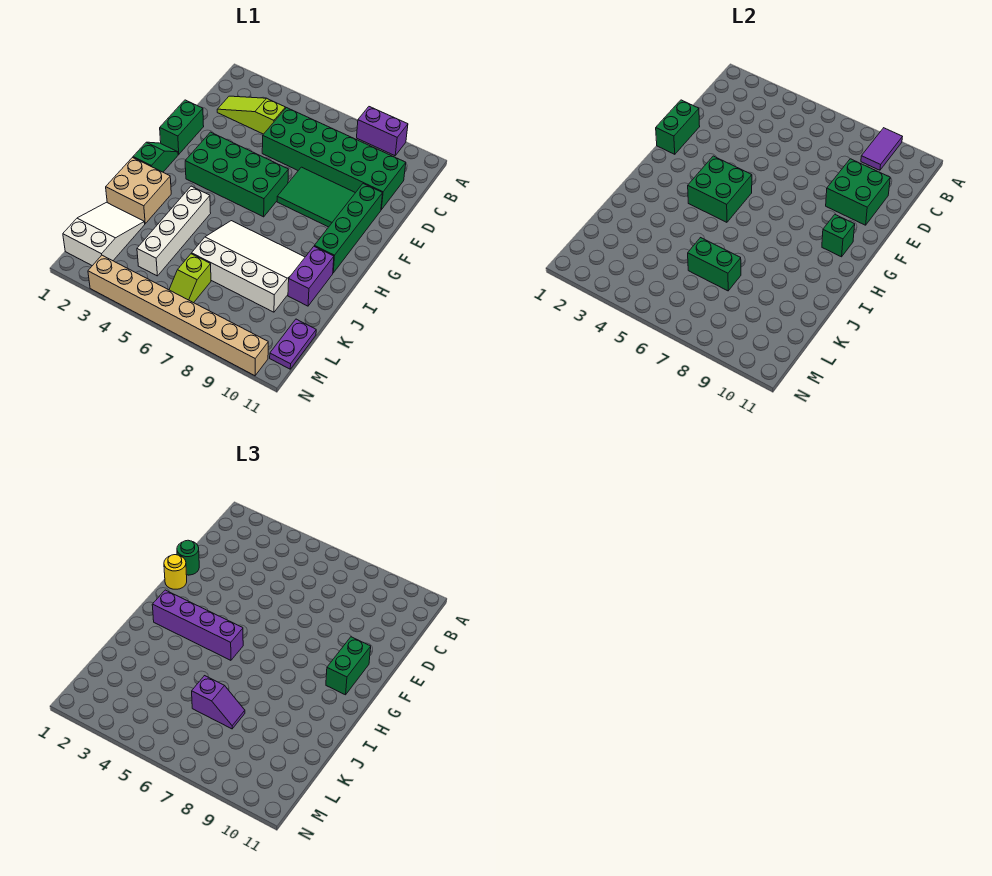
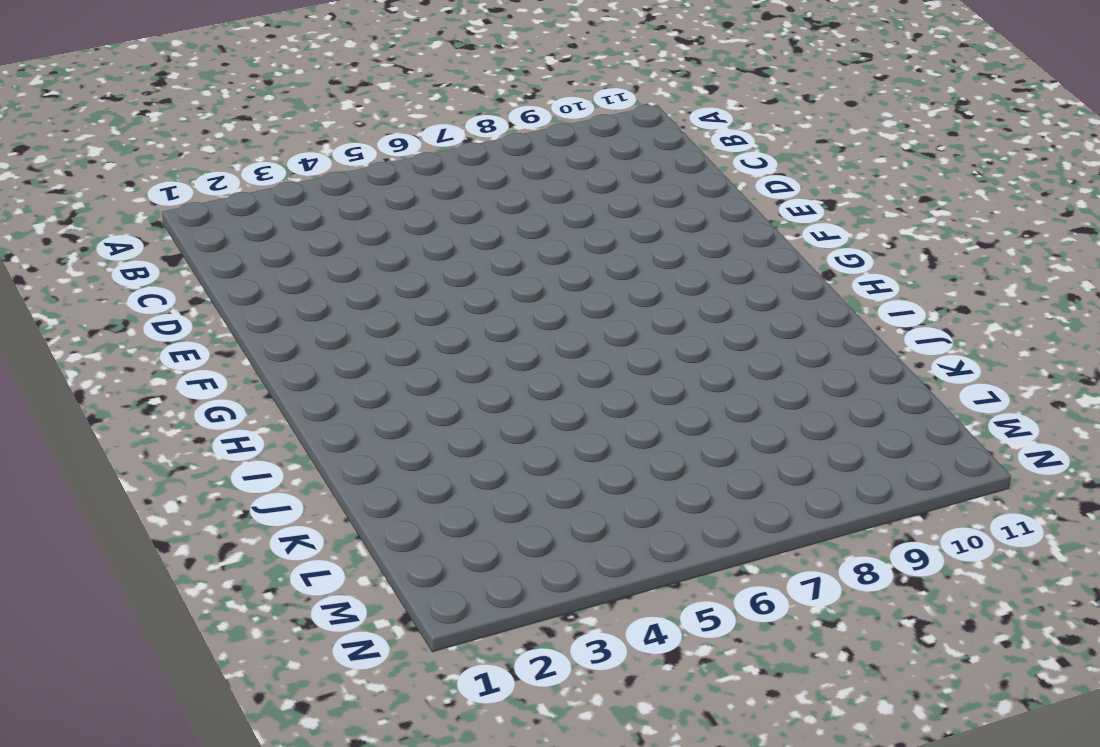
none -> purple 1x2 brick [357,107,408,156]
none -> lime 1x3 slope [217,96,285,134]
none -> green 2x6 brick [262,108,406,210]

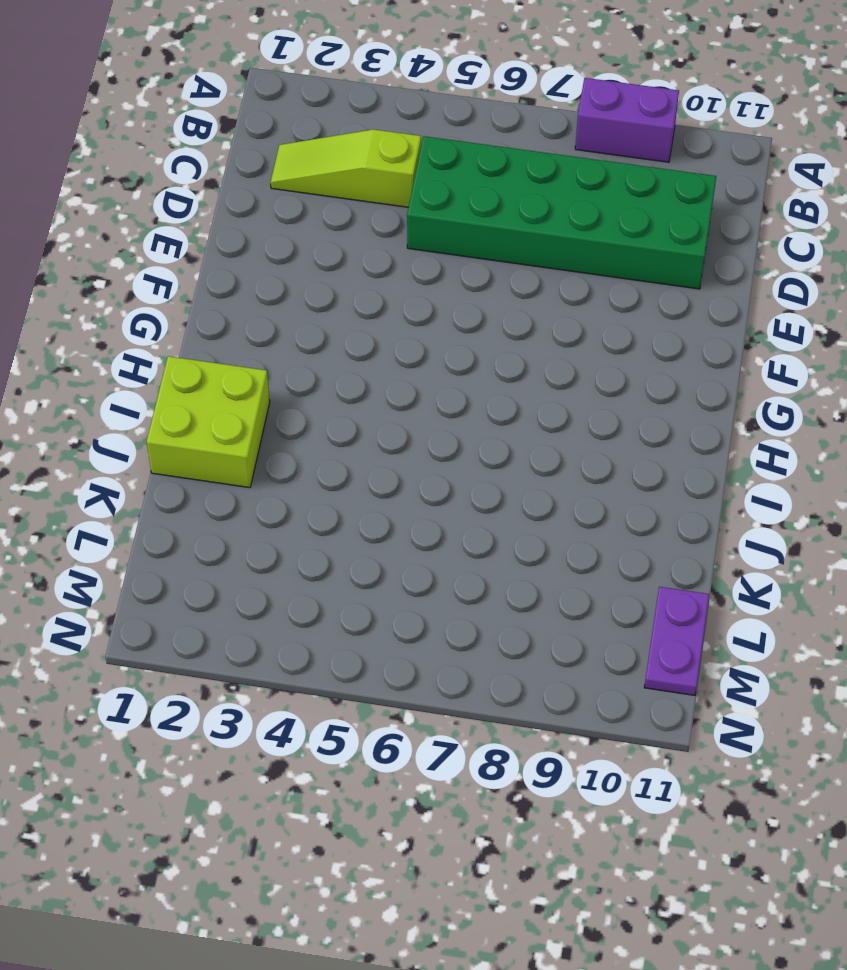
lime 2x2 brick [147,356,270,488] -> tan 2x2 brick [106,158,171,224]
none -> green 1x2 brick [160,100,204,154]
none -> green 2x3 tile [277,167,355,227]
none -> green 1x4 brick [314,184,383,273]

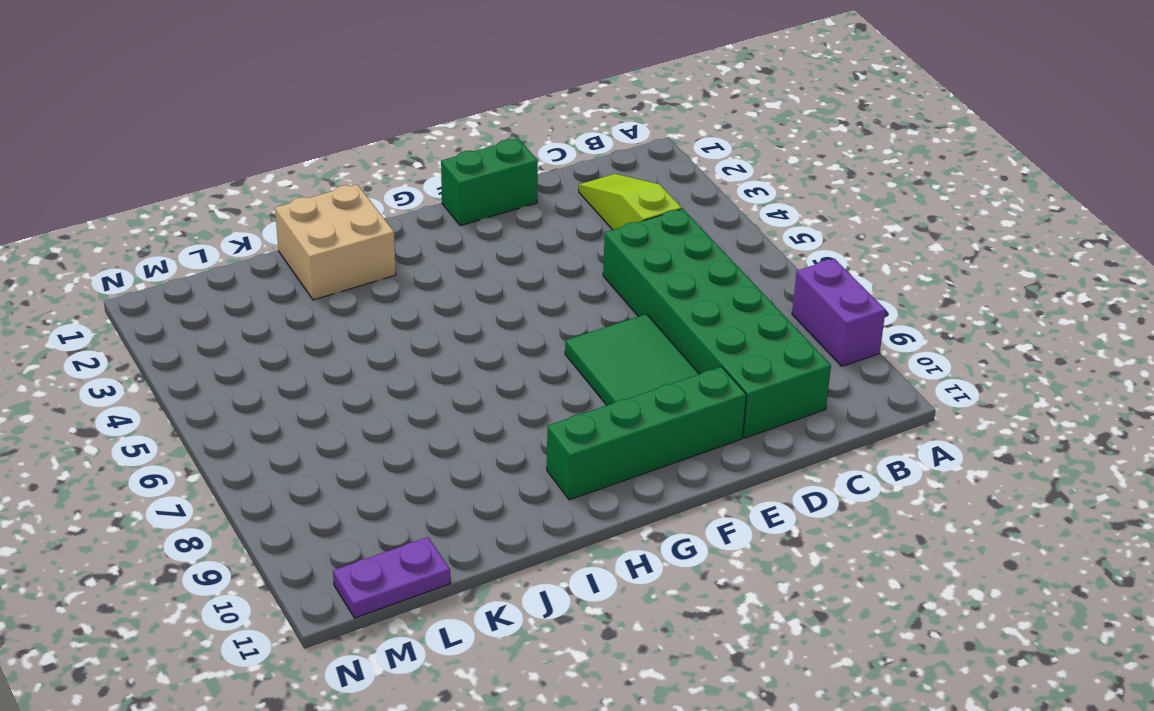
none -> green 2x4 brick [185,132,288,217]
none -> green 1x2 slope [133,142,178,172]
none -> white 1x4 brick [137,186,211,276]

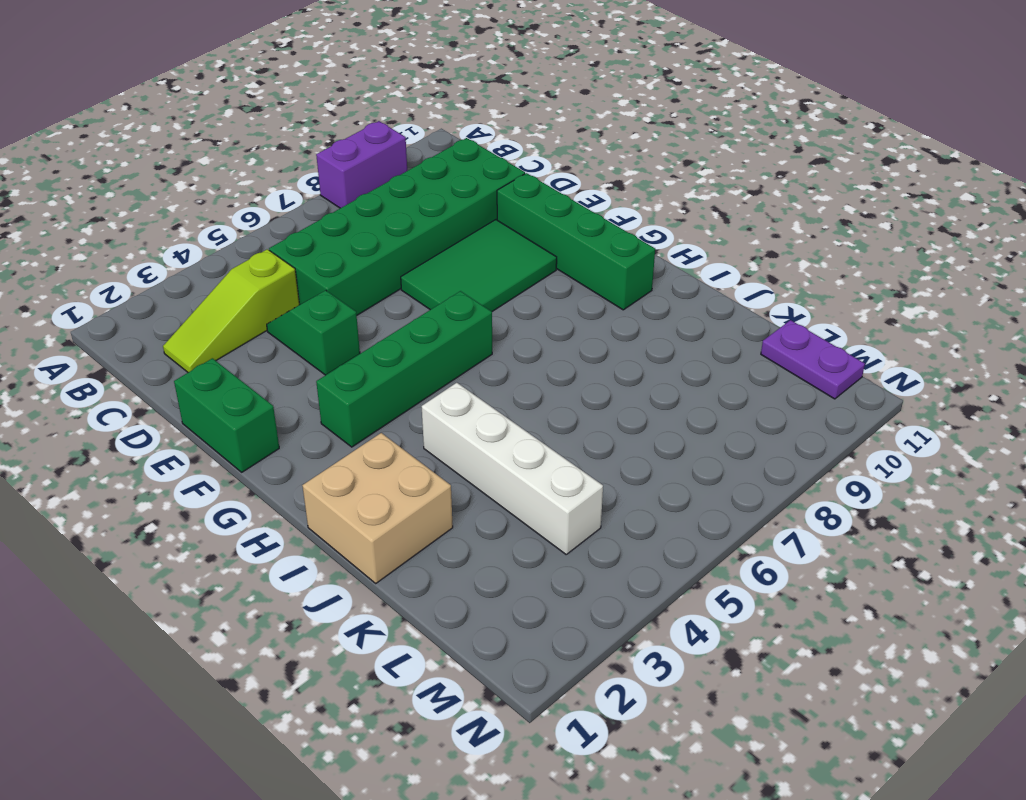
green 1x2 slope [267,291,360,375] -> green 1x2 slope moved to [133,142,178,172]
green 1x4 brick [316,291,492,447] -> green 2x4 brick [185,132,288,217]
none -> white 3x4 slope [192,221,305,312]
none -> purple 1x2 brick [288,247,334,306]
none -> white 2x3 slope [63,202,145,266]

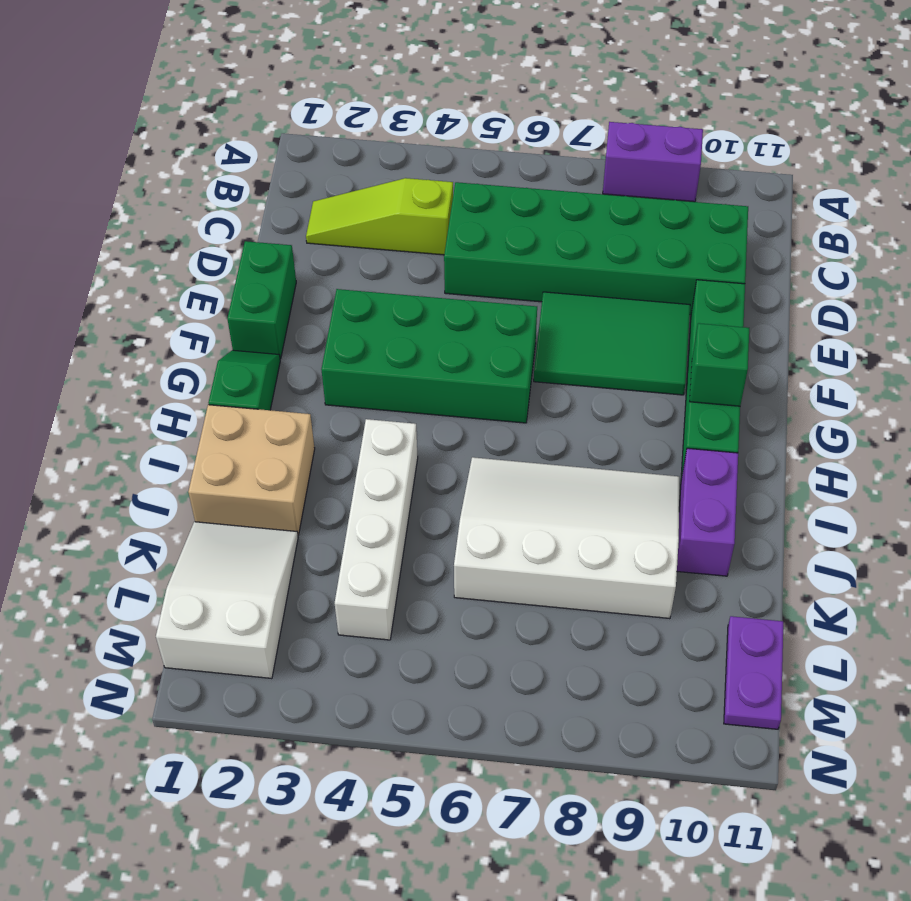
none -> lime 1x2 slope [169,254,211,303]
none -> tan 1x8 brick [88,255,268,376]
none -> purple 1x2 tile [861,128,902,170]

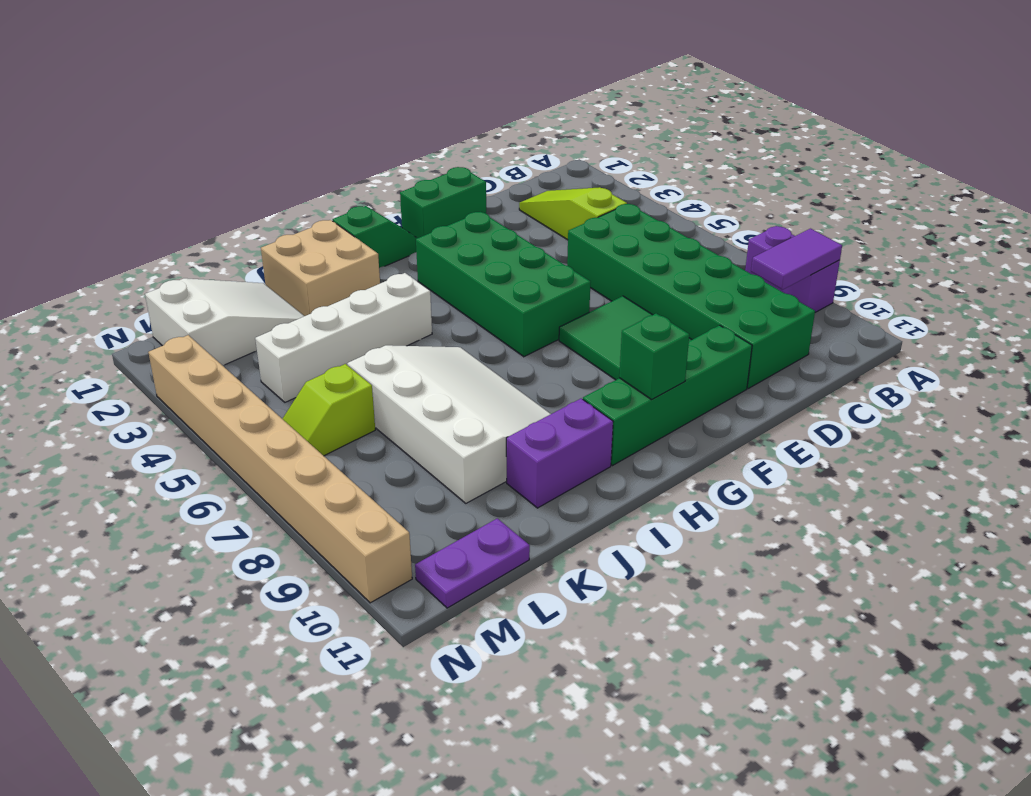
none -> green 2x2 brick [826,159,890,225]
none -> green 1x2 brick [656,100,700,154]
none -> green 2x2 brick [688,156,752,222]

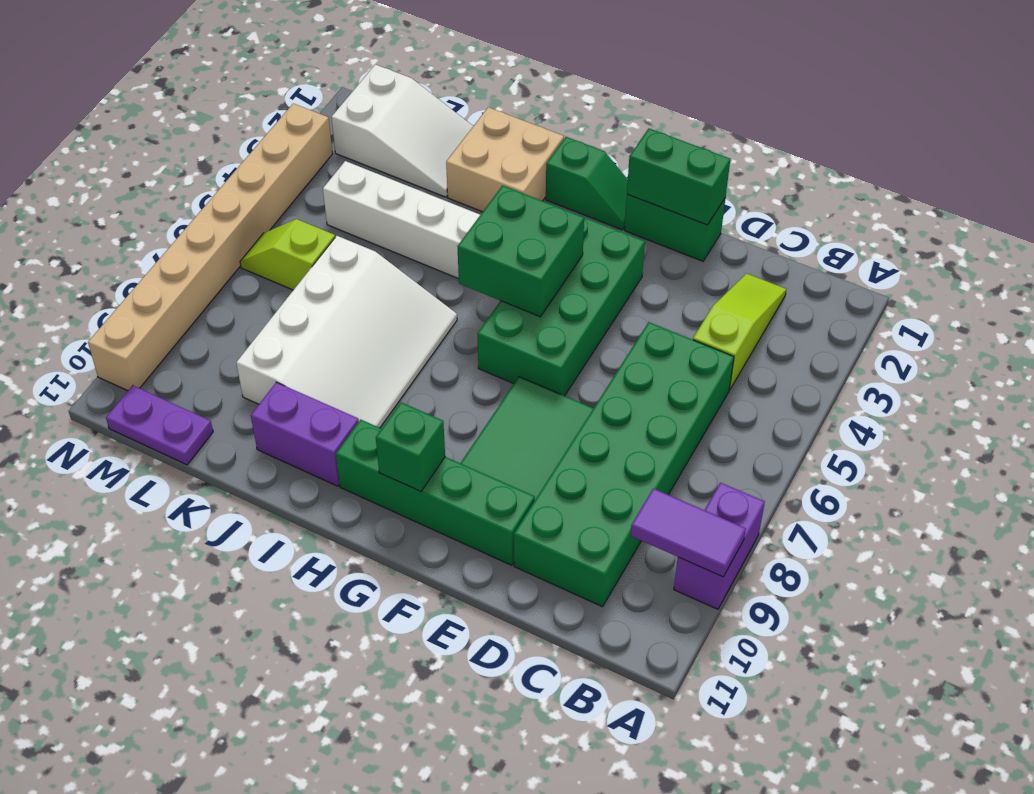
none -> green 2x2 brick [826,159,890,225]
none -> green 1x2 brick [688,238,741,291]
none -> green 1x1 round brick [177,540,199,575]

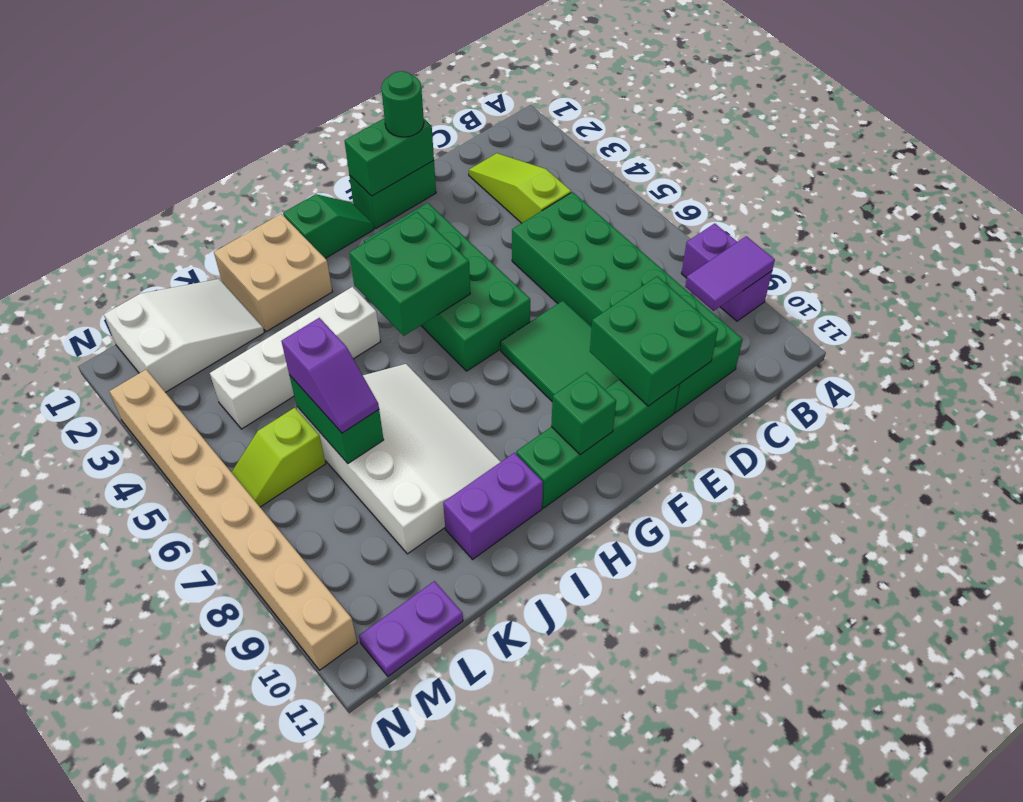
none -> yellow 1x1 round brick [164,555,187,589]
none -> green 1x2 brick [326,637,371,695]
none -> purple 1x4 brick [152,590,243,660]

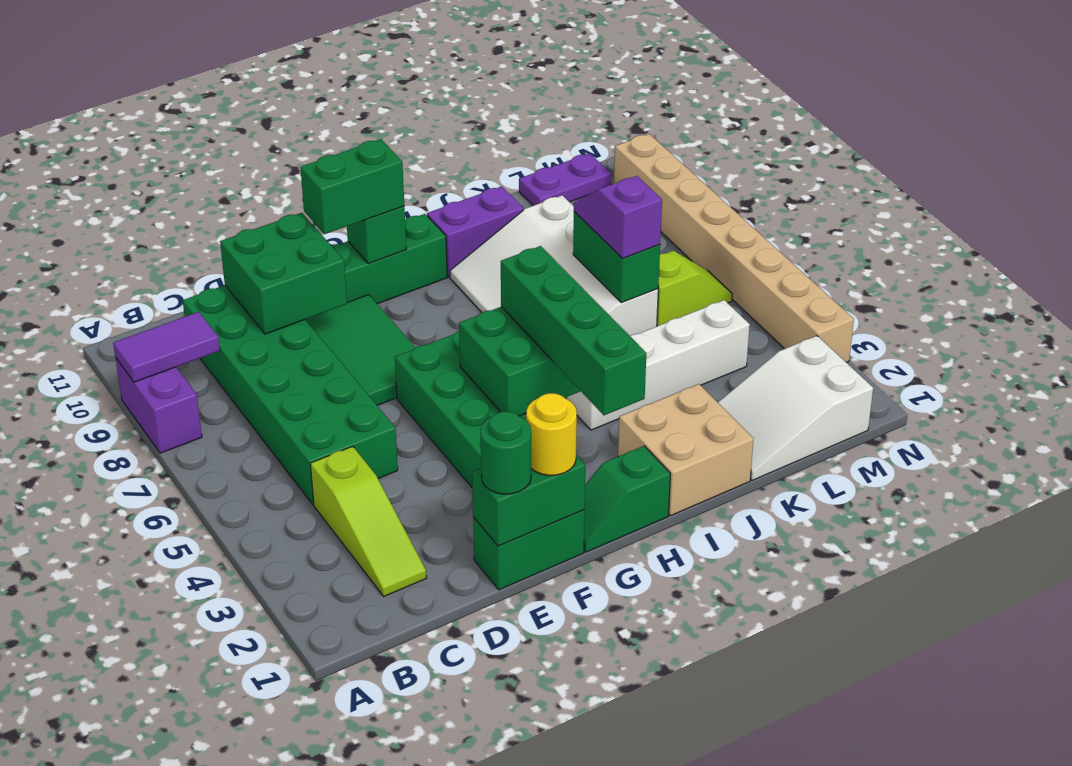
green 1x4 brick [501,246,646,415] -> purple 1x4 brick [152,590,243,660]

